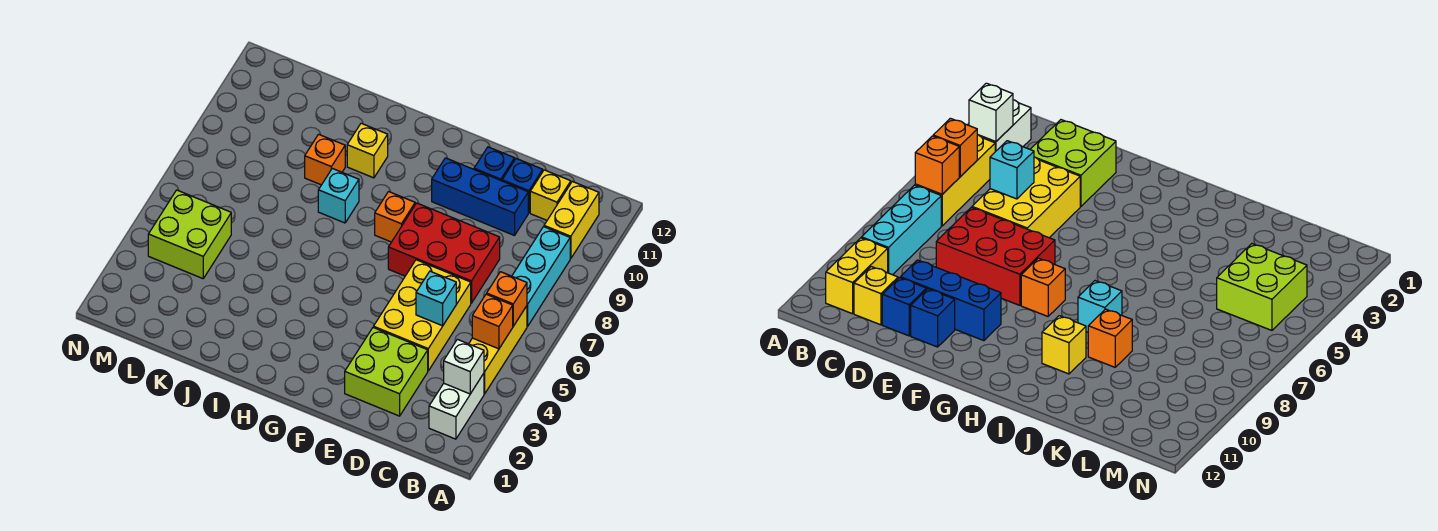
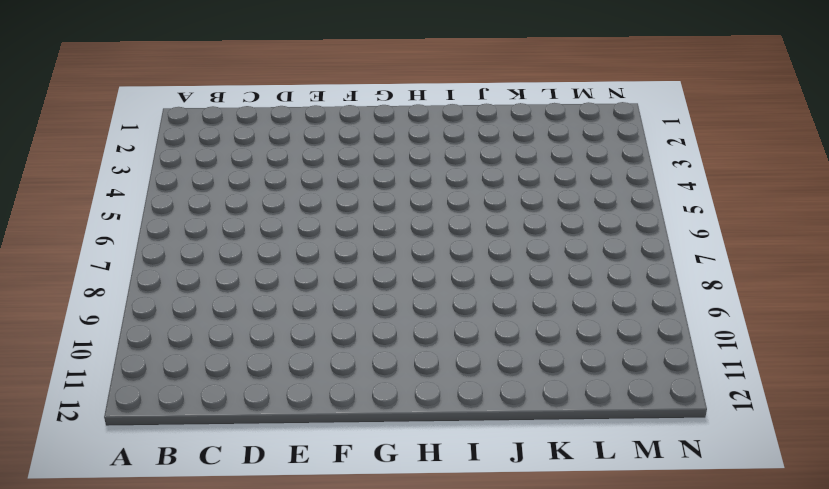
none -> white 1x2 brick [429,373,484,439]
none -> yellow 1x3 brick [469,306,527,394]
none -> cyan 1x3 brick [512,227,570,326]

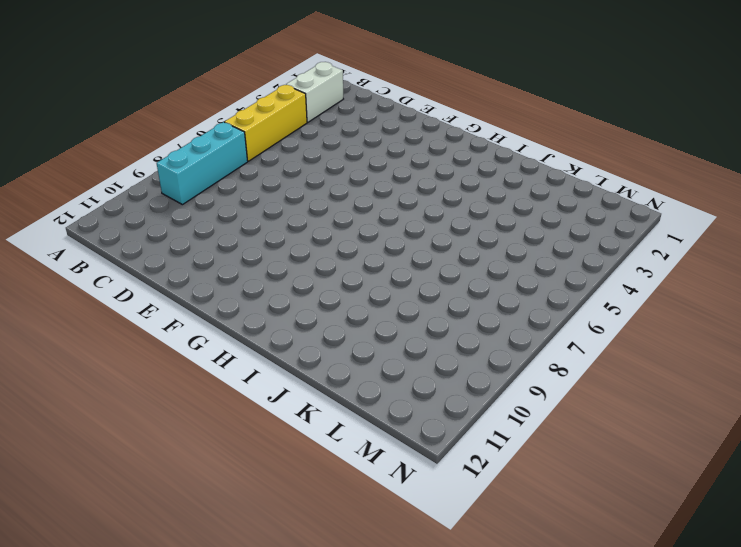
none -> yellow 1x2 brick [544,181,599,259]
none -> yellow 1x1 brick [530,170,571,220]
none -> lime 2x2 brick [345,327,428,416]

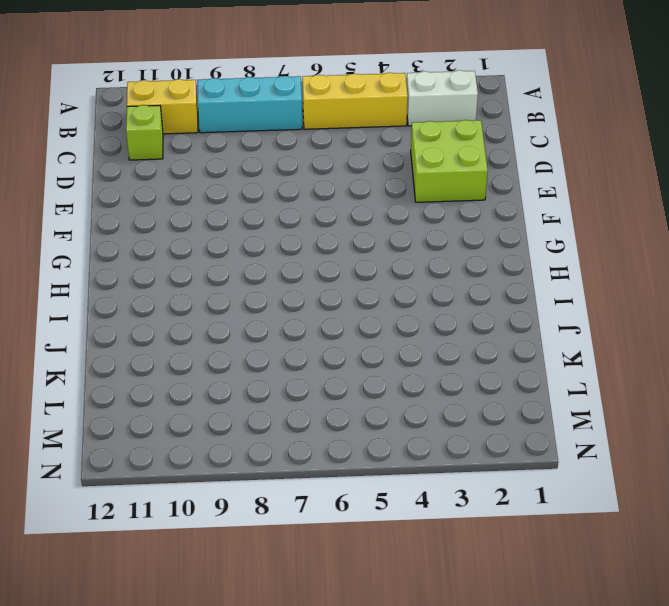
lime 1x1 brick [126,105,163,160] -> yellow 1x1 brick [530,170,571,220]
none -> yellow 2x3 brick [374,260,471,371]
none -> red 2x3 brick [388,203,500,303]
none -> blue 1x3 brick [432,158,528,236]

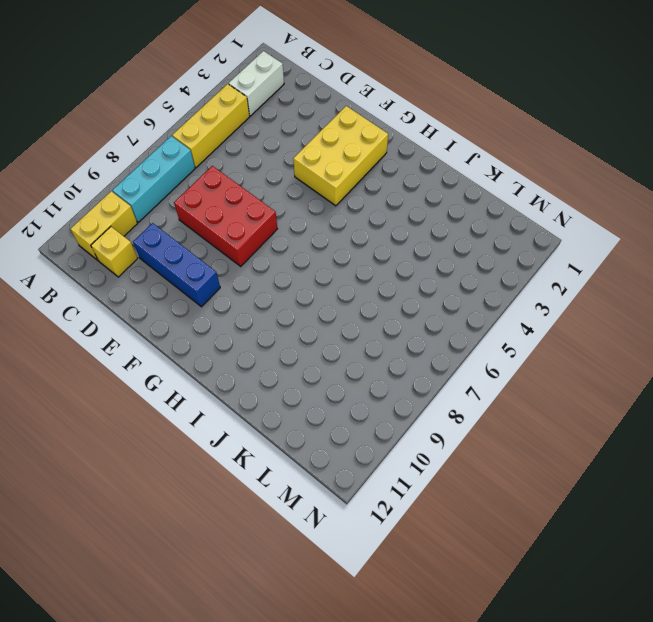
yellow 2x3 brick [293,106,388,206] -> yellow 2x3 brick moved to [374,260,471,371]
none -> lime 2x2 brick [345,327,428,416]
none -> blue 1x1 brick [502,159,543,213]
none -> blue 1x1 brick [474,147,515,181]

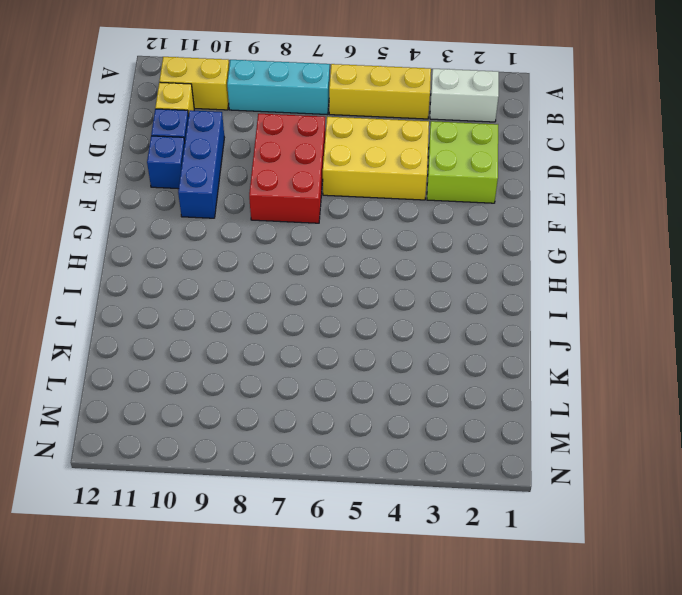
none -> orange 1x1 brick [375,192,415,242]
none -> cyan 1x1 brick [318,168,359,223]
none -> yellow 1x1 brick [347,123,388,178]

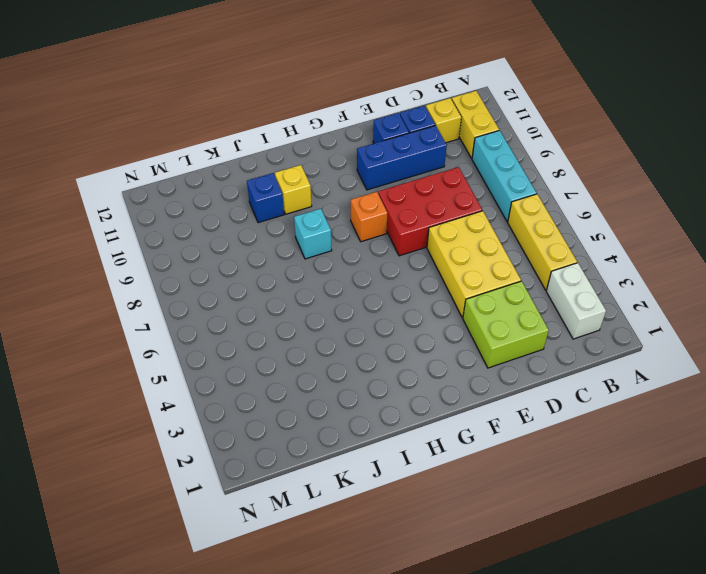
blue 1x1 brick [247,173,284,223] -> none
none -> orange 1x1 brick [305,134,345,185]
none -> lime 2x2 brick [148,190,231,279]
none -> white 1x1 brick [444,339,484,394]

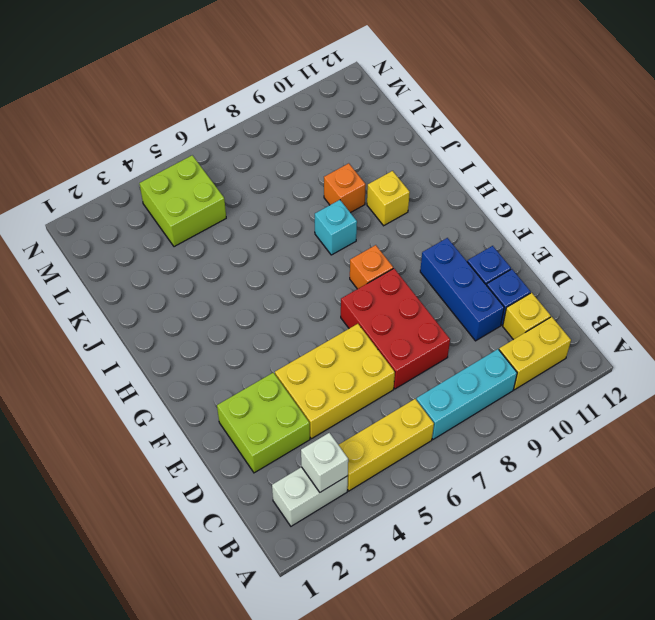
none -> orange 1x1 brick [472,294,513,349]
none -> orange 1x1 brick [487,272,527,326]
none -> cyan 1x1 brick [416,271,456,326]

